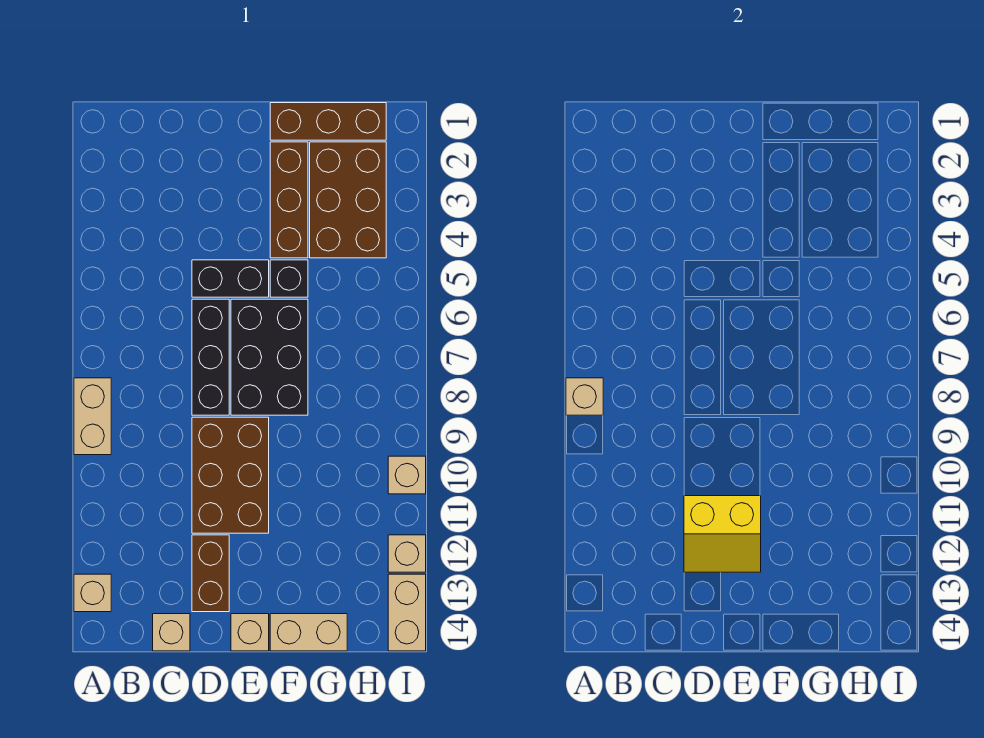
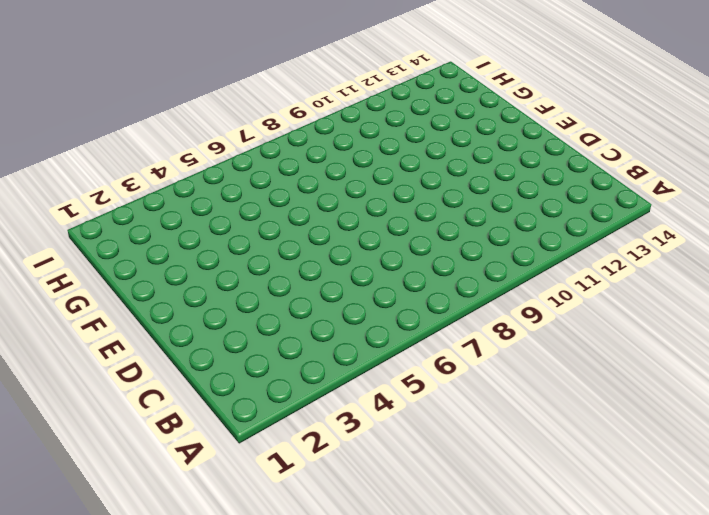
none -> tan 1x2 brick [74,378,111,455]
none -> tan 1x1 brick [74,574,111,612]
none -> tan 1x1 brick [153,614,190,651]

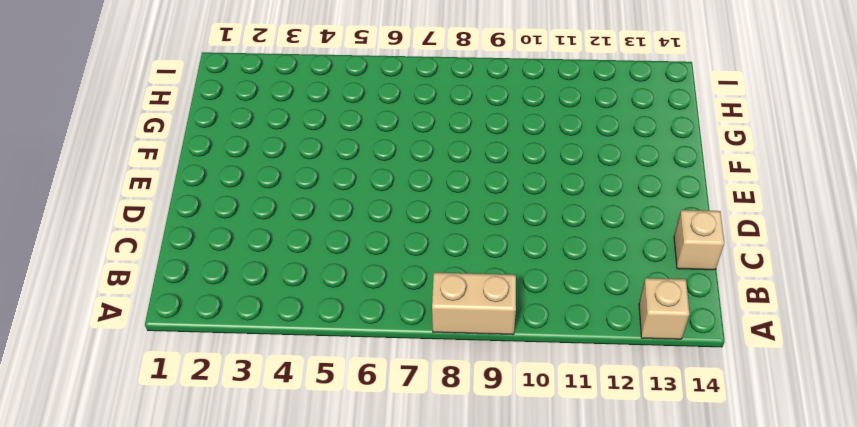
none -> black 1x2 brick [192,260,269,297]
none -> black 1x3 brick [192,299,229,415]
none -> brown 2x3 brick [192,417,269,533]

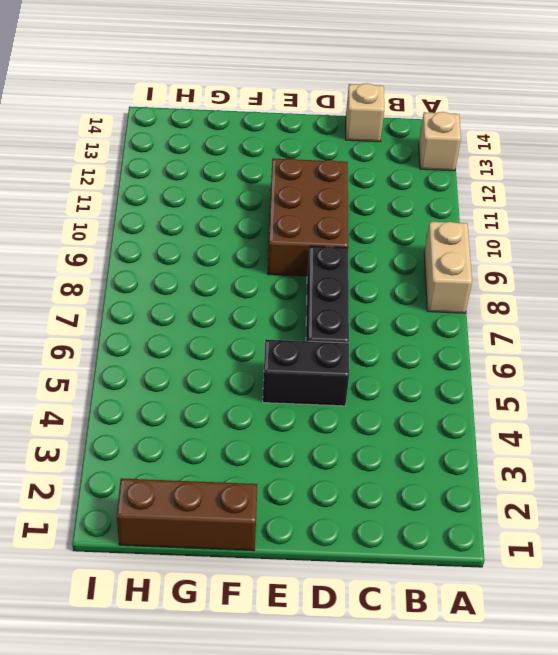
none -> brown 1x2 brick [192,535,229,612]
none -> black 2x3 brick [231,299,308,415]
none -> tan 1x1 brick [231,614,269,651]

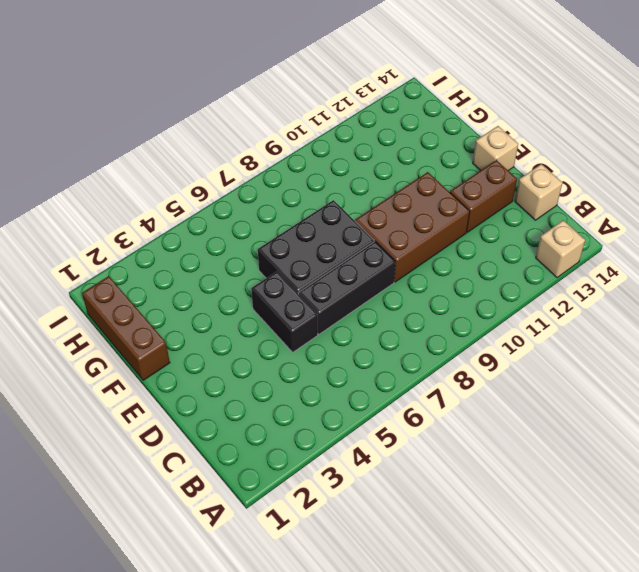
none -> tan 1x2 brick [74,378,111,455]
none -> brown 1x3 brick [270,142,308,258]
none -> black 1x1 brick [270,260,308,297]

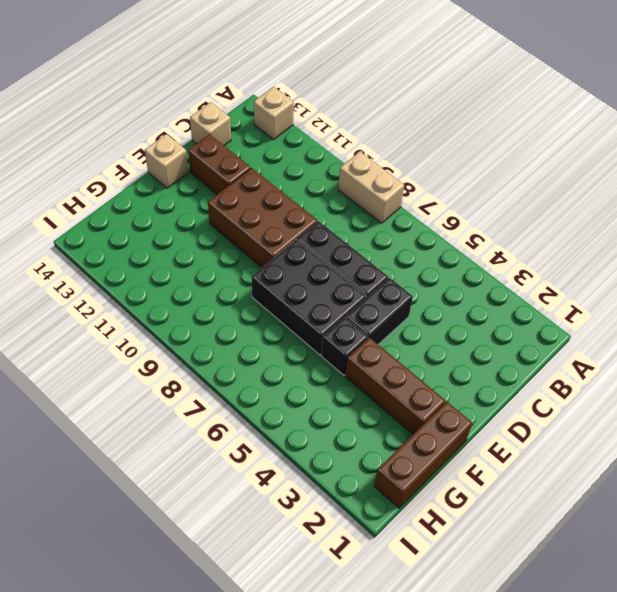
none -> tan 1x2 brick [270,614,347,651]
none -> brown 2x3 brick [310,142,386,258]
none -> tan 1x1 brick [388,456,426,494]

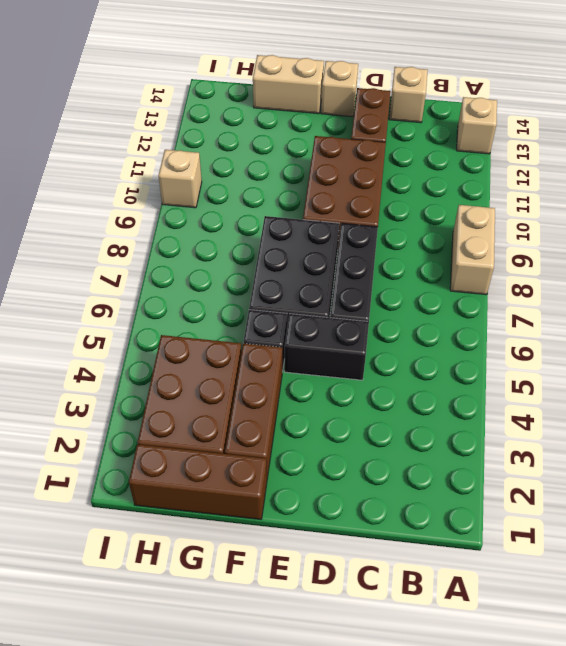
none -> tan 1x1 brick [388,535,426,572]
none -> tan 1x2 brick [388,574,426,651]
none -> tan 1x1 brick [566,378,603,415]

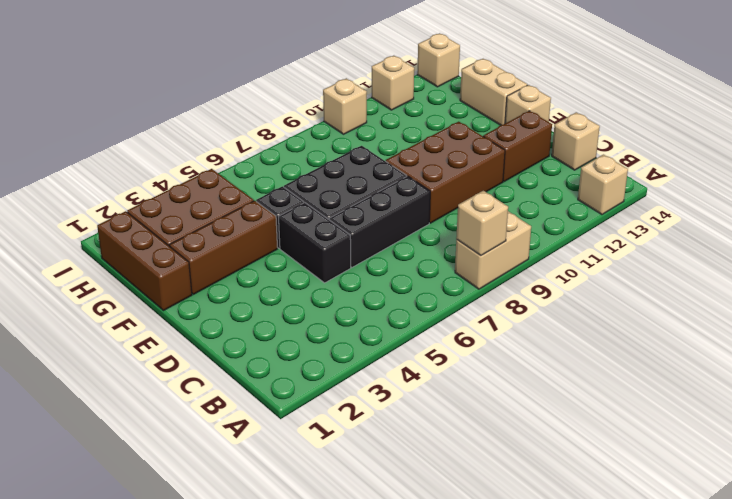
tan 1x1 brick [417,33,460,87] -> tan 1x2 brick [388,574,426,651]
none -> yellow 2x2 slope [684,496,761,572]

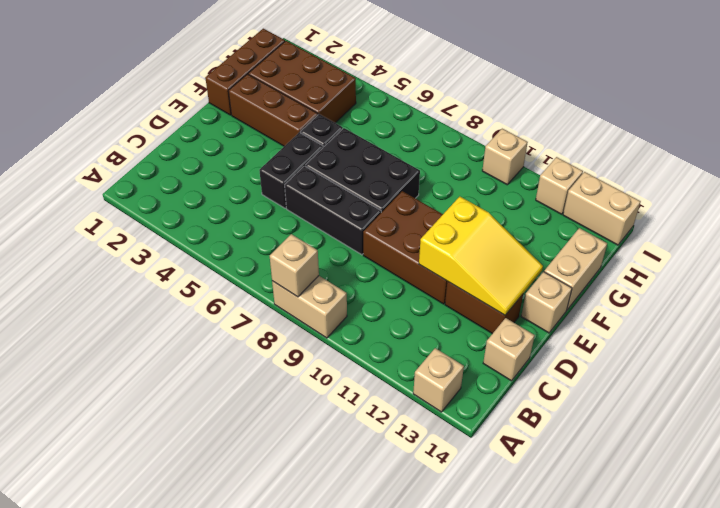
yellow 2x3 slope [419,197,543,315] -> yellow 2x2 slope [684,496,761,572]

